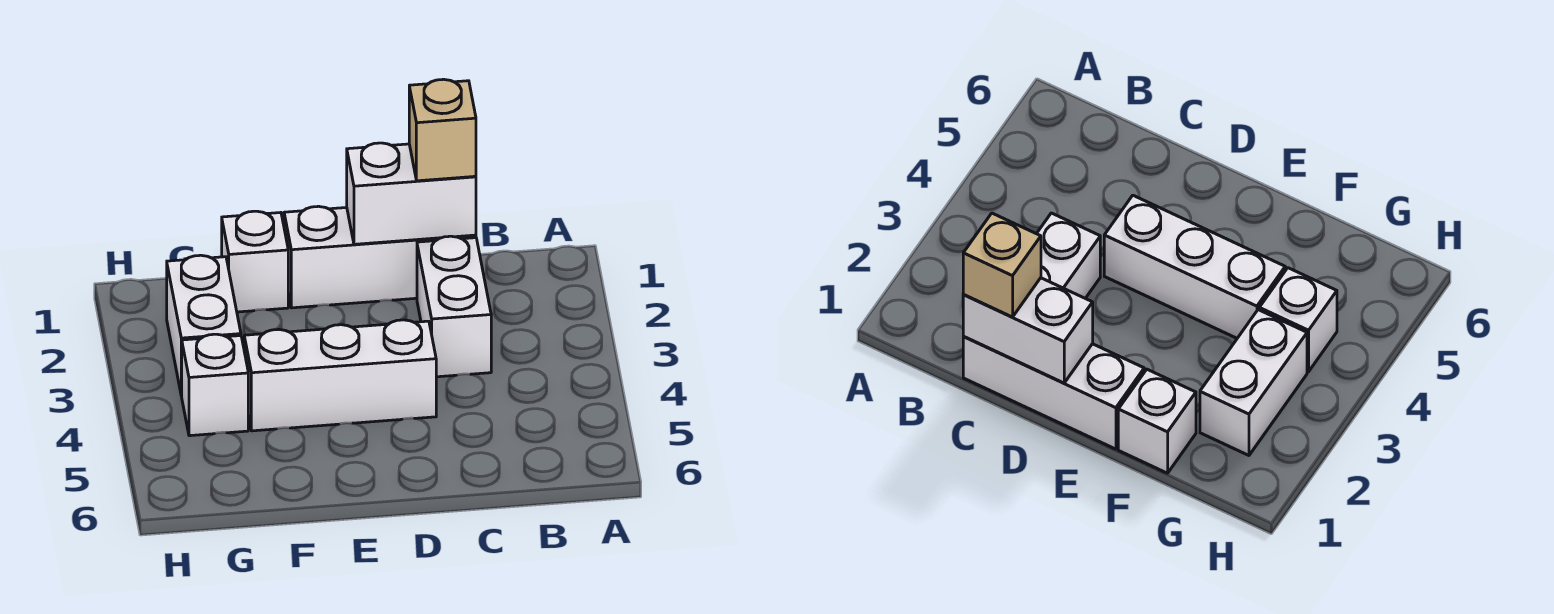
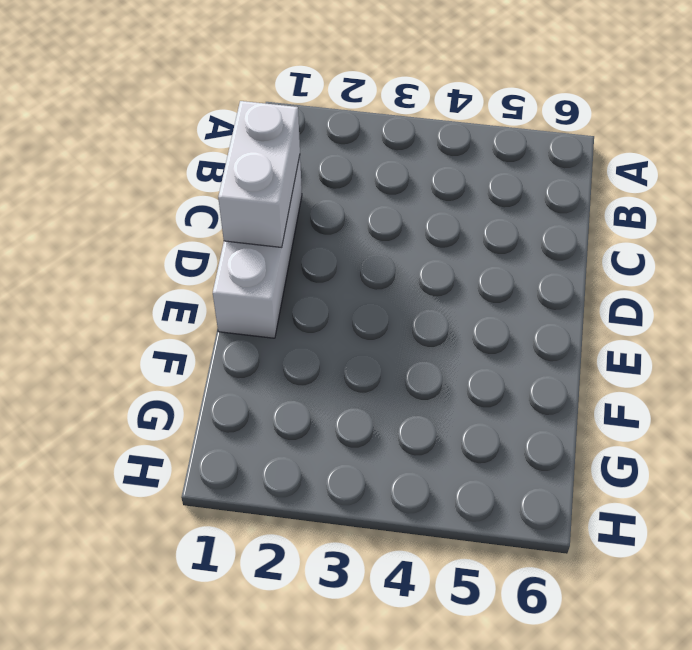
none -> white 1x2 brick [417,236,491,377]
none -> white 1x3 brick [244,320,436,431]

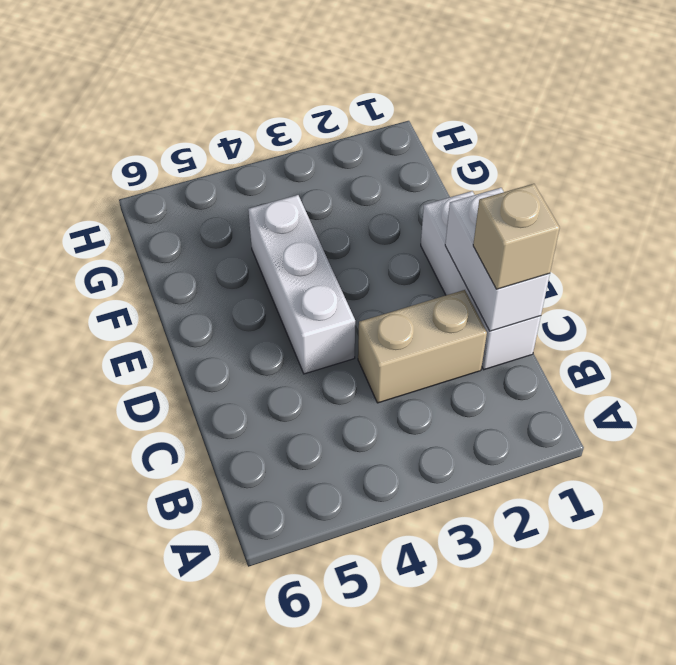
tan 1x2 brick [358,290,487,403] -> white 1x2 brick [417,236,491,377]
none -> white 1x1 brick [222,211,288,312]
none -> white 1x2 brick [167,255,241,396]

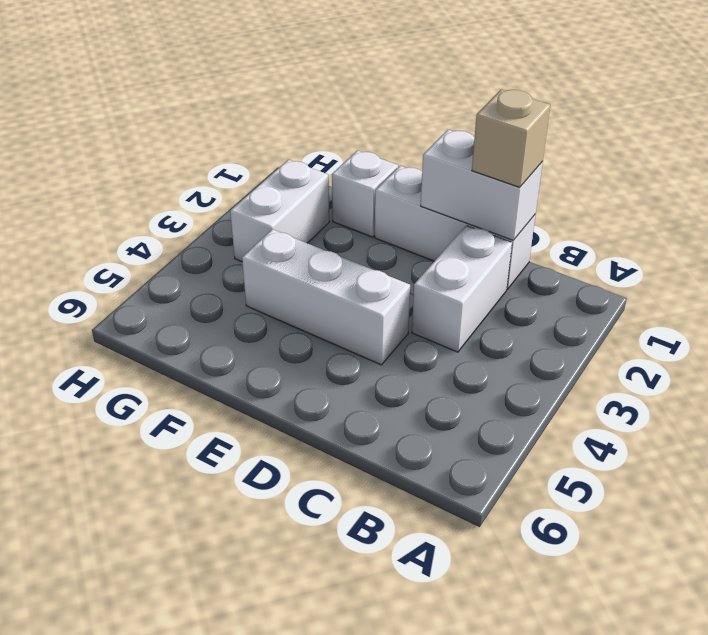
none -> white 1x1 brick [182,334,248,436]

